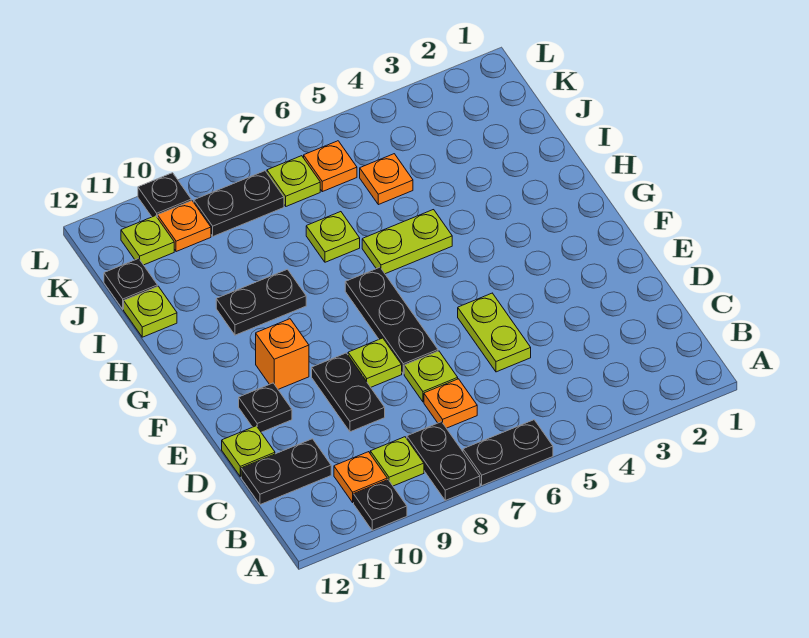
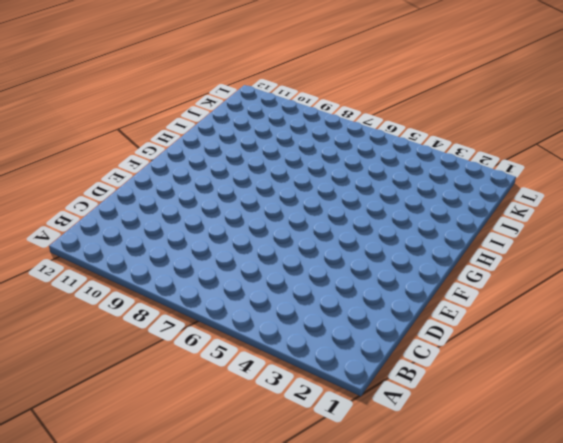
none -> black 1x2 plate [463,420,553,485]
none -> black 1x2 plate [407,422,480,500]
none -> black 1x1 plate [354,480,407,530]

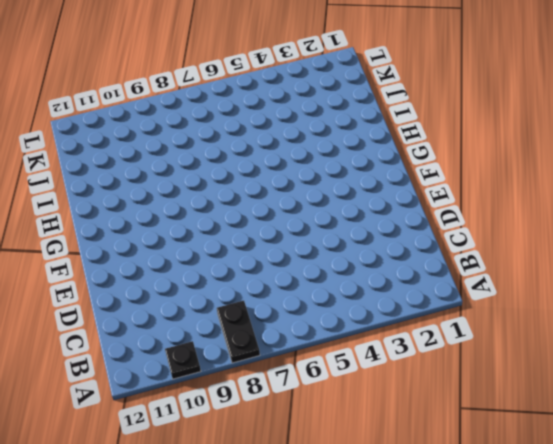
none -> black 1x2 plate [463,420,553,485]
none -> lime 1x1 plate [370,437,424,486]
none -> orange 1x1 plate [334,452,387,502]

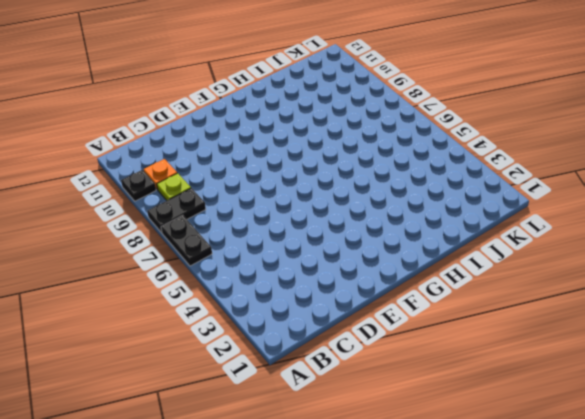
none -> orange 1x1 plate [424,379,477,428]
none -> black 1x2 plate [241,439,331,505]
none -> lime 1x2 plate [458,293,531,372]

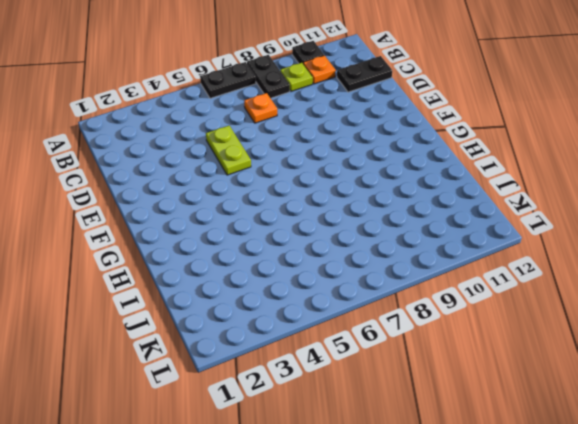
none -> lime 1x1 plate [404,351,458,402]
none -> black 1x2 plate [312,353,385,432]
none -> lime 1x1 plate [222,426,275,477]

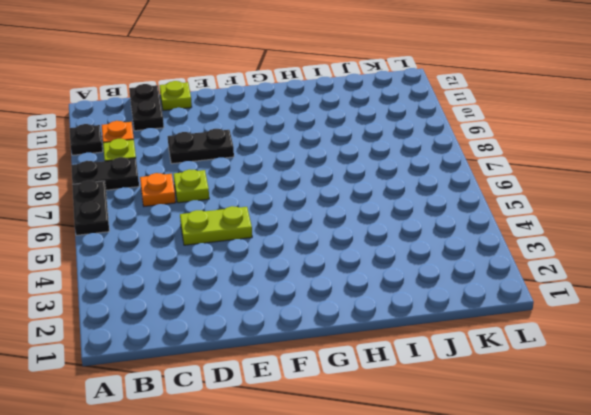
none -> black 1x3 plate [345,267,438,374]
none -> lime 1x1 plate [348,338,402,387]
none -> black 1x1 plate [239,383,292,432]

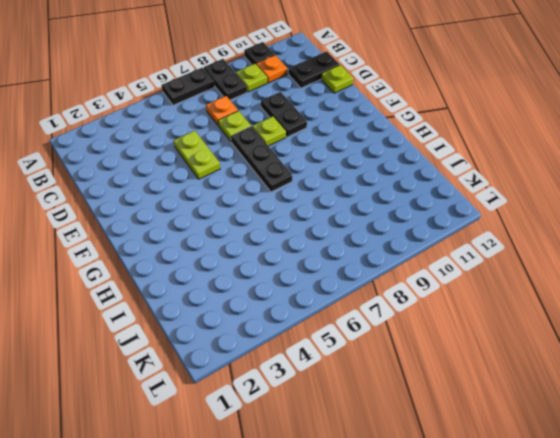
none -> black 1x1 plate [239,383,292,432]
none -> orange 1x1 brick [256,319,309,389]
none -> lime 1x2 plate [362,210,452,274]

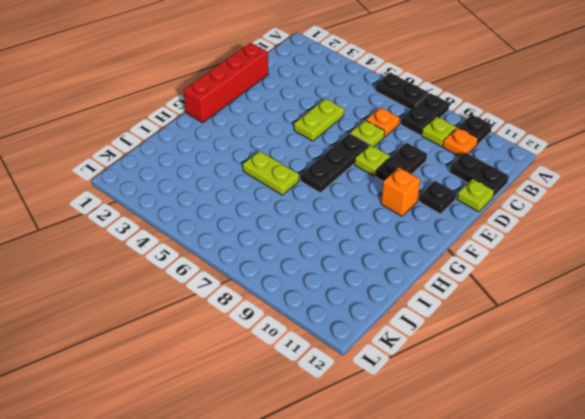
red 1x4 brick [183,43,268,123] -> none
none -> black 1x2 plate [216,269,306,335]
none -> lime 1x1 plate [306,212,360,262]
none -> lime 1x1 plate [124,286,177,337]

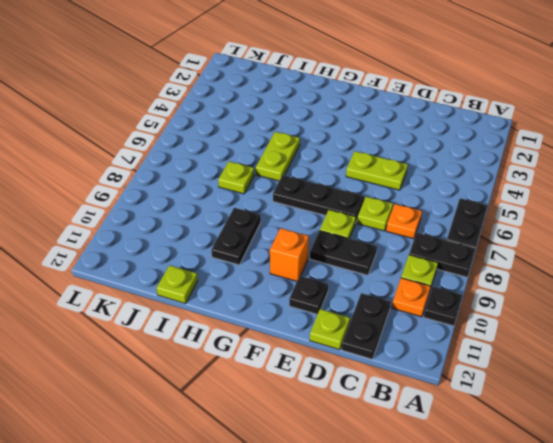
none -> orange 1x1 plate [360,154,413,205]
none -> black 1x1 plate [104,258,157,309]
none -> orange 1x1 plate [304,141,357,192]

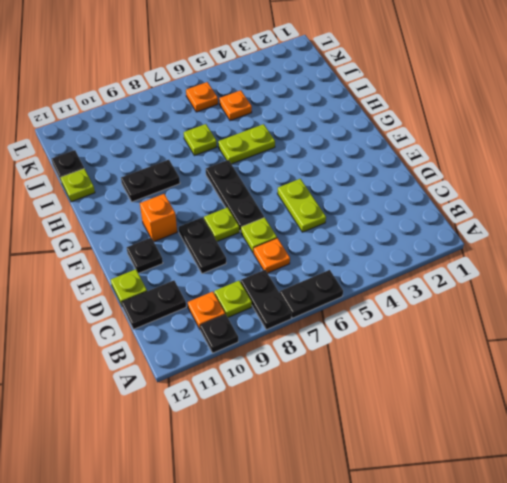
none -> lime 1x1 plate [267,156,320,206]
none -> black 1x2 plate [194,171,284,236]
none -> orange 1x1 plate [158,201,211,252]

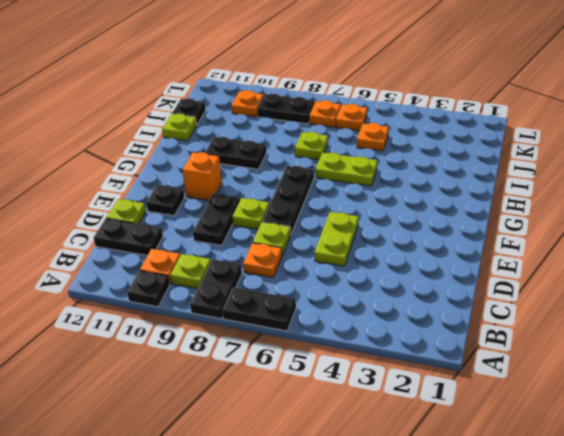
orange 1x1 plate [309,100,341,127] -> lime 1x1 plate [267,156,320,206]
none -> lime 1x1 plate [121,216,174,265]
none -> black 1x1 plate [138,173,191,218]

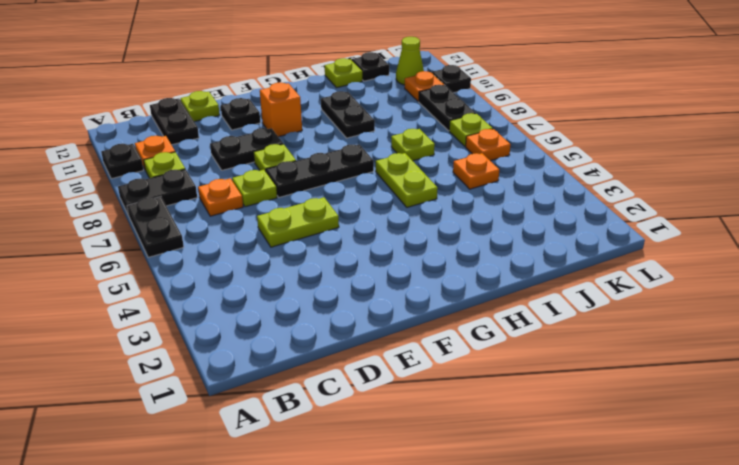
lime 1x1 cone [396,37,424,85] -> lime 1x1 plate [121,216,174,265]

